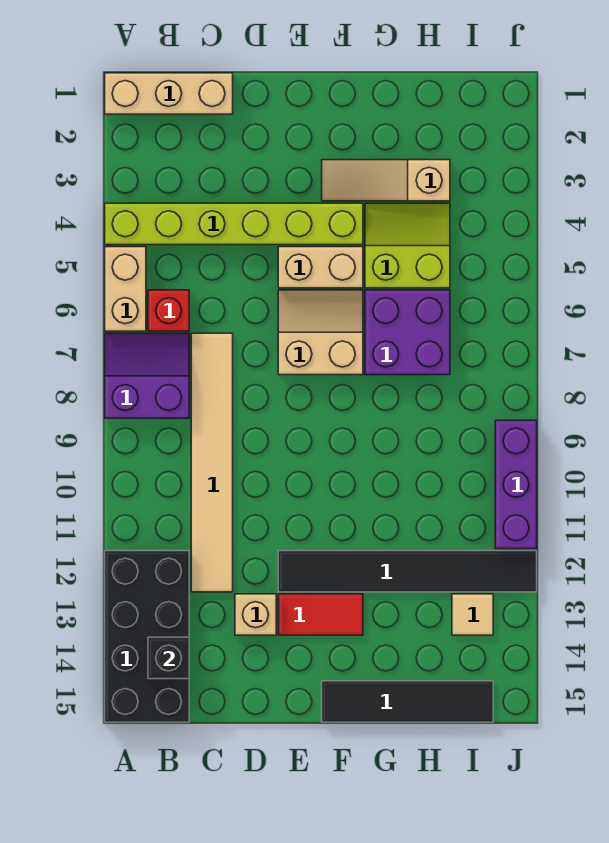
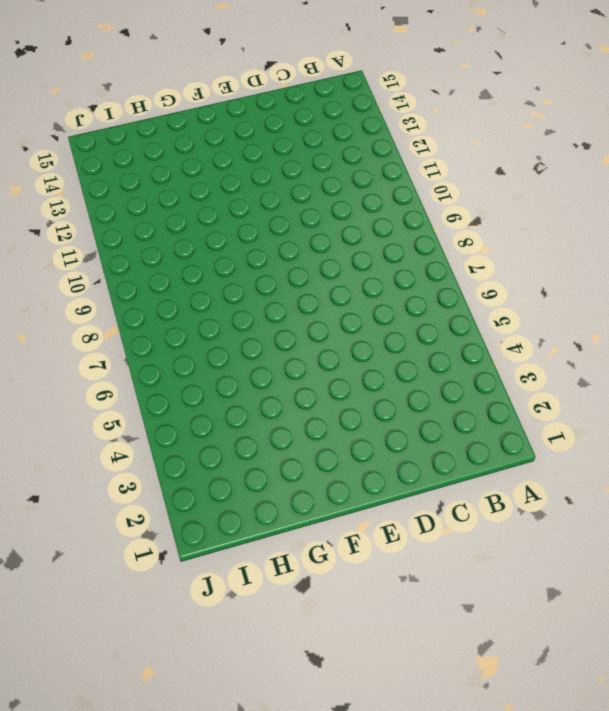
none -> tan 1x3 brick [105,73,233,114]
none -> lime 1x6 brick [105,203,363,245]
none -> tan 1x2 brick [105,247,146,331]

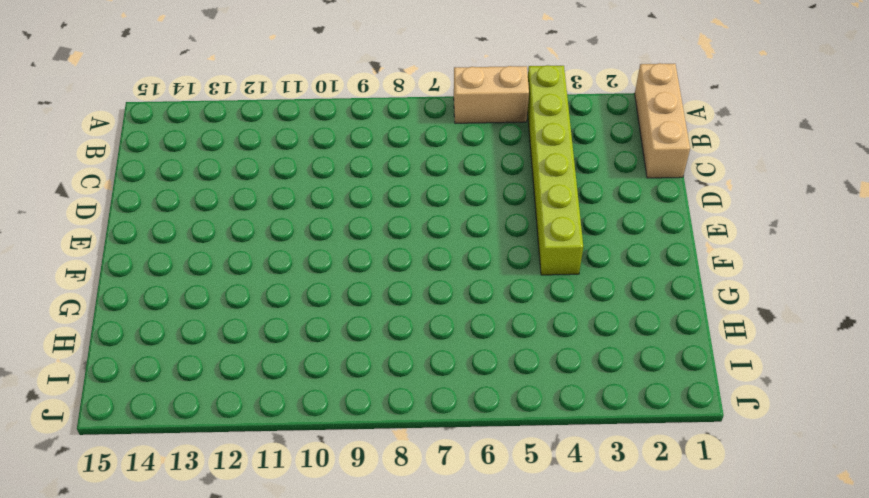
none -> purple 2x2 slope [105,333,189,418]
none -> black 2x4 brick [105,551,189,722]
none -> red 1x1 brick [148,290,189,331]

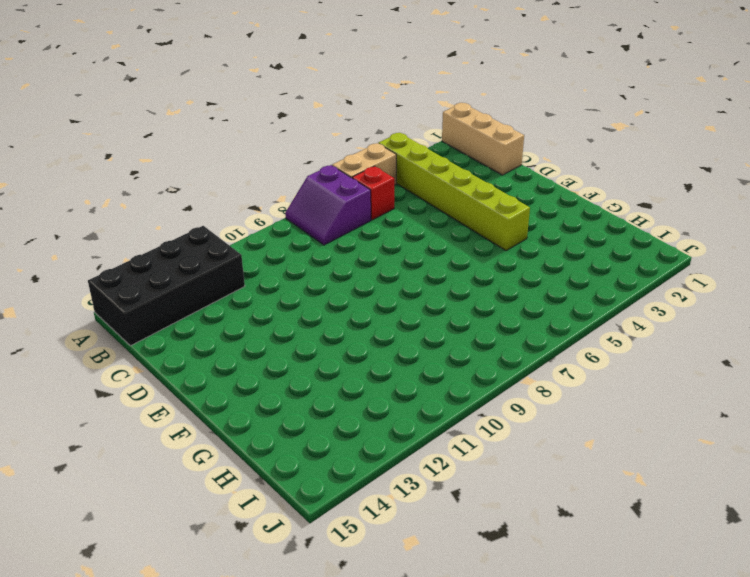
purple 2x2 slope [285,165,371,245] -> purple 2x2 slope turned to [105,333,189,418]
none -> tan 1x6 tile [191,333,233,592]
none -> tan 1x1 brick [235,594,276,635]
none -> tan 1x2 brick [278,247,363,288]

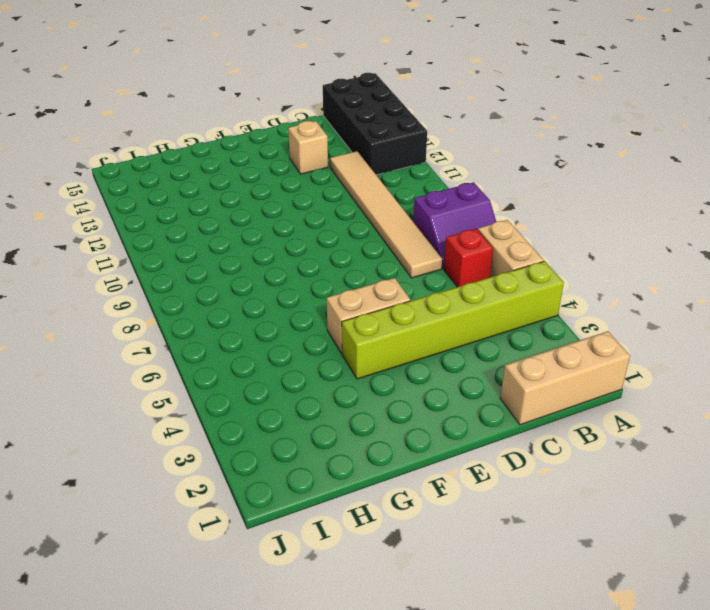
none -> tan 2x2 slope [278,290,363,375]
none -> black 1x6 tile [278,551,537,592]
none -> red 1x2 tile [278,594,363,635]

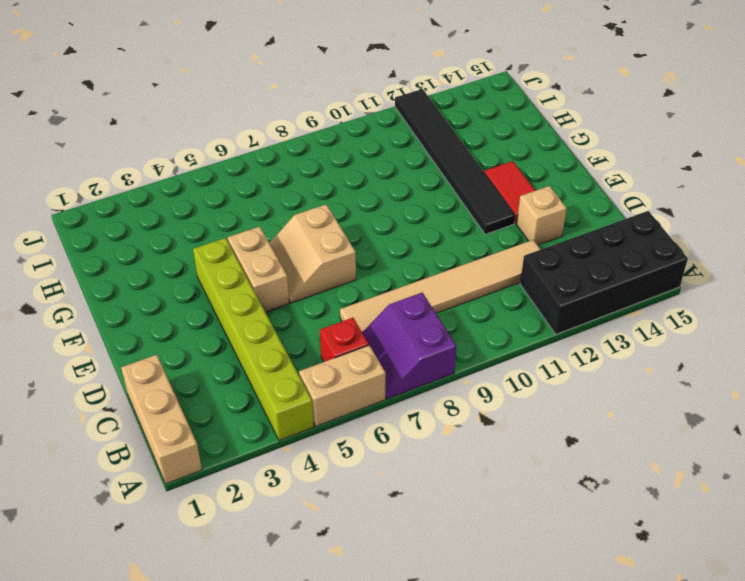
none -> tan 1x3 slope [322,160,450,201]
none -> black 1x4 tile [322,681,493,722]
none -> lime 2x2 slope [365,203,450,288]

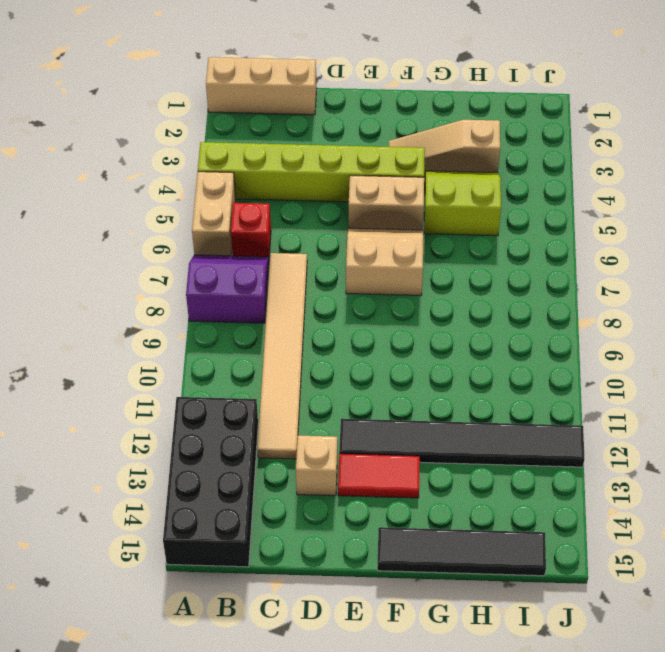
none -> purple 2x2 brick [365,290,450,375]
none -> tan 1x1 tile [452,594,493,635]
none -> purple 1x3 brick [495,420,537,549]

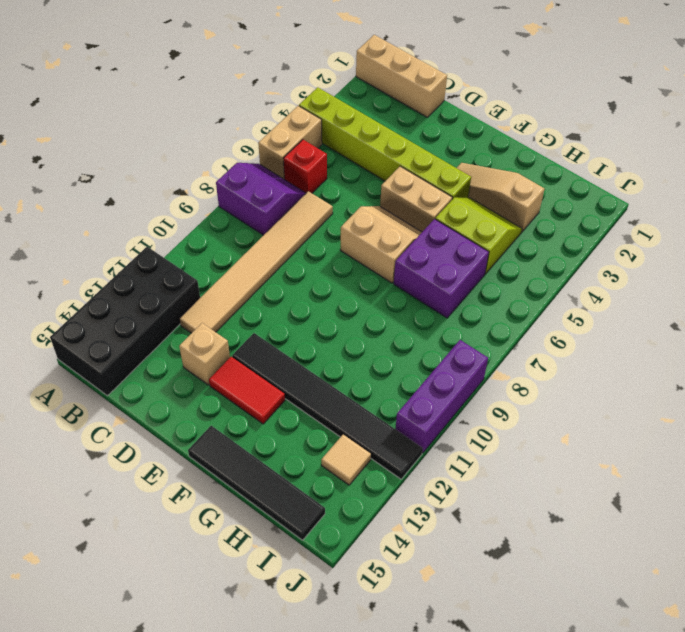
none -> black 1x1 brick [148,637,189,679]

